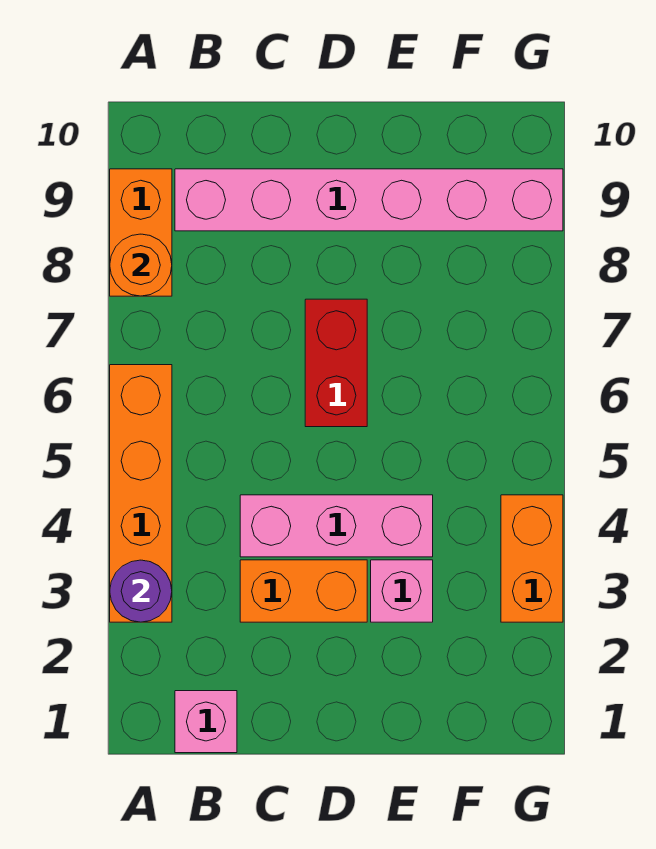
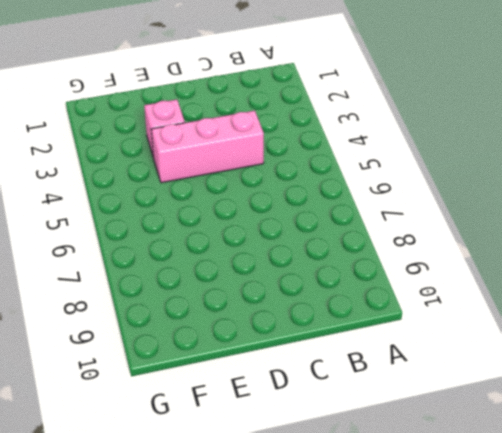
none -> orange 1x4 brick [110,365,172,622]
none -> orange 1x2 brick [110,169,172,296]

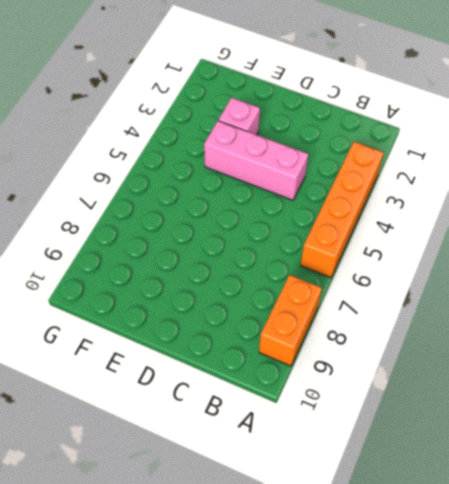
none -> pink 1x1 brick [175,691,237,753]
none -> pink 1x6 brick [175,169,563,231]

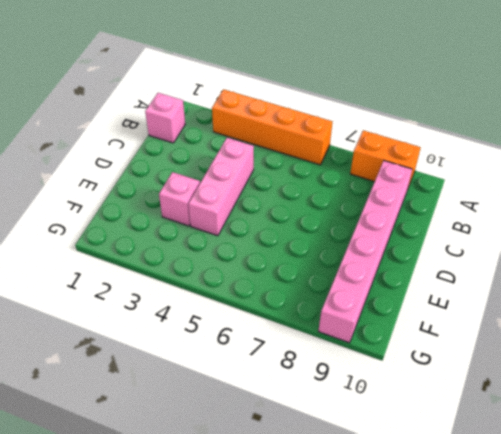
none -> orange 1x2 brick [240,560,367,622]
none -> red 1x2 brick [305,299,367,427]

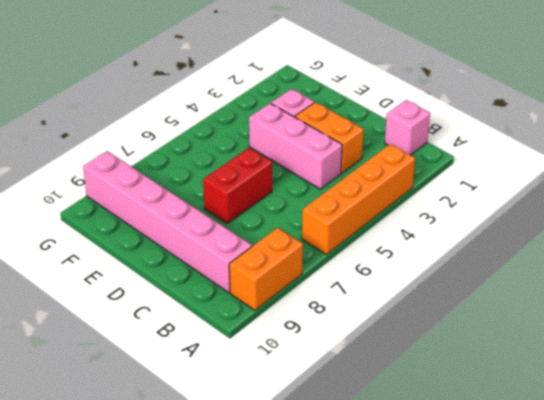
none -> orange 1x2 brick [501,495,563,622]
none -> purple 1x1 round brick [110,560,172,622]

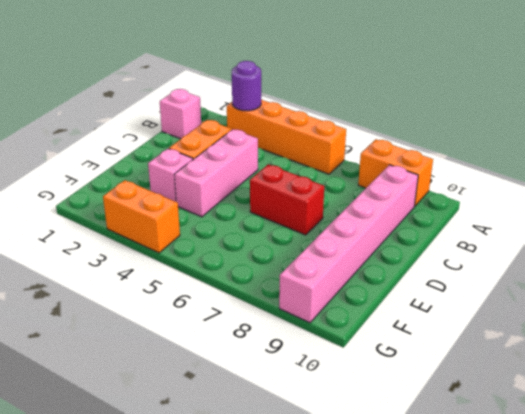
none -> orange 1x1 round brick [110,234,172,296]

